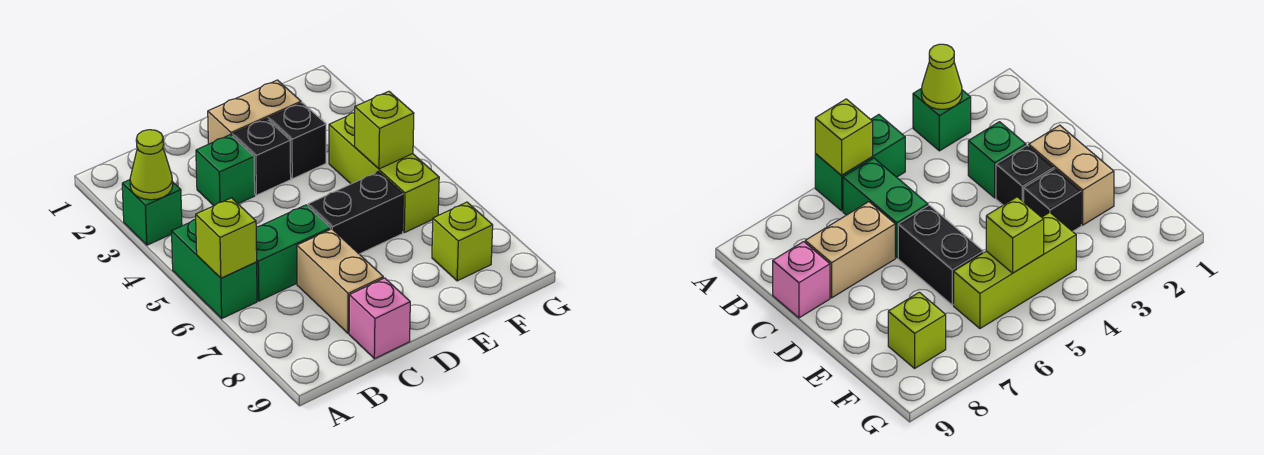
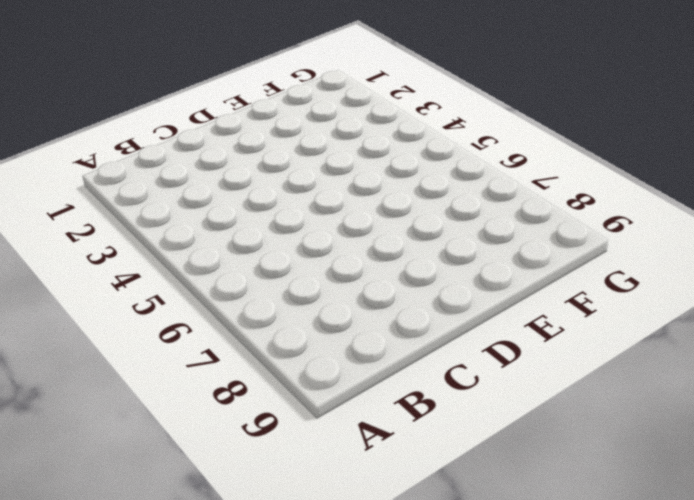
none -> green 1x1 brick [122,180,182,245]
none -> green 1x2 brick [172,219,257,318]
none -> green 1x2 brick [256,205,331,301]

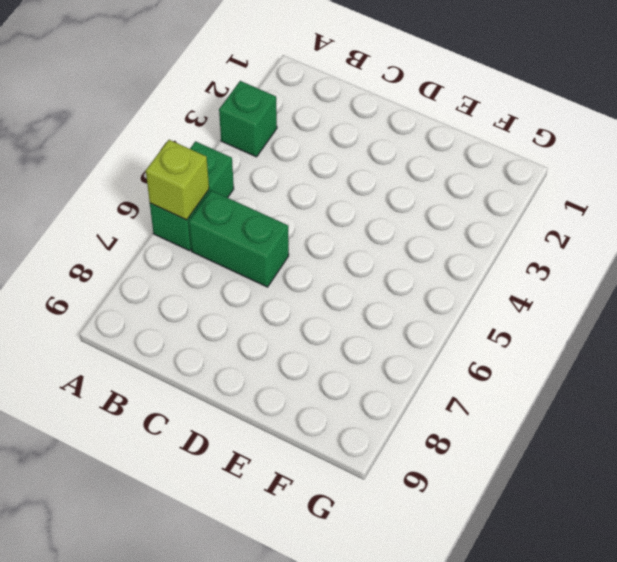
none -> green 1x1 brick [196,135,255,206]
none -> tan 1x2 brick [297,229,383,333]
none -> pink 1x1 brick [349,278,410,359]

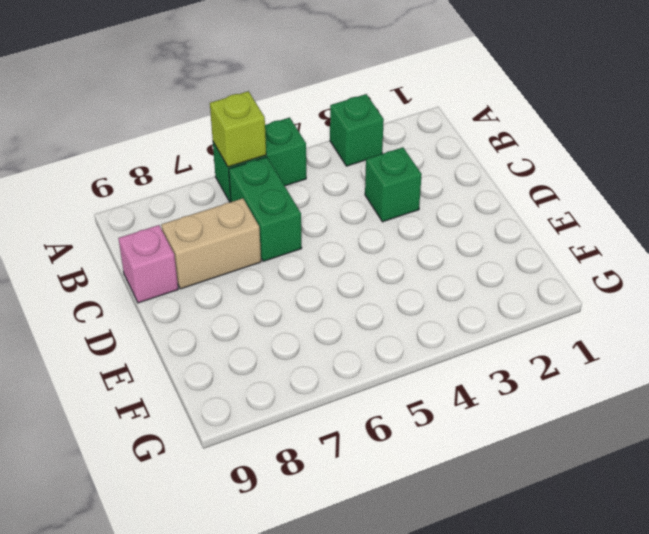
none -> tan 1x2 brick [208,80,301,144]
none -> black 1x1 brick [232,119,291,195]
none -> black 1x2 brick [308,172,403,254]

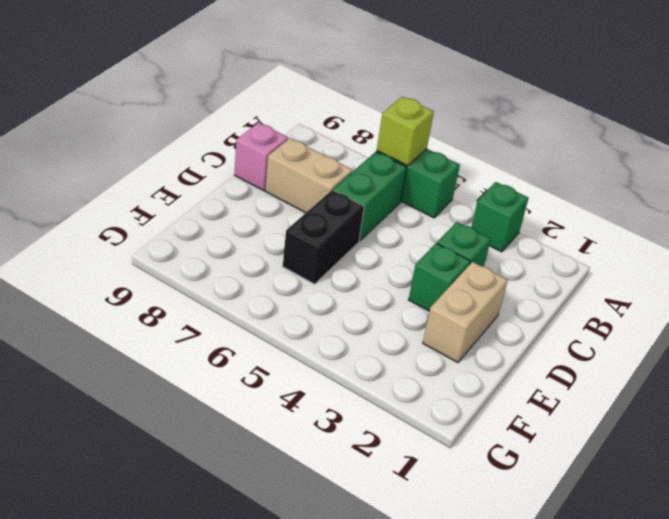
green 1x1 brick [409,243,471,311] -> black 1x1 brick [232,119,291,195]
none -> black 1x1 brick [268,103,326,179]
none -> lime 1x3 brick [329,113,439,233]
none -> lime 1x1 brick [432,202,493,281]

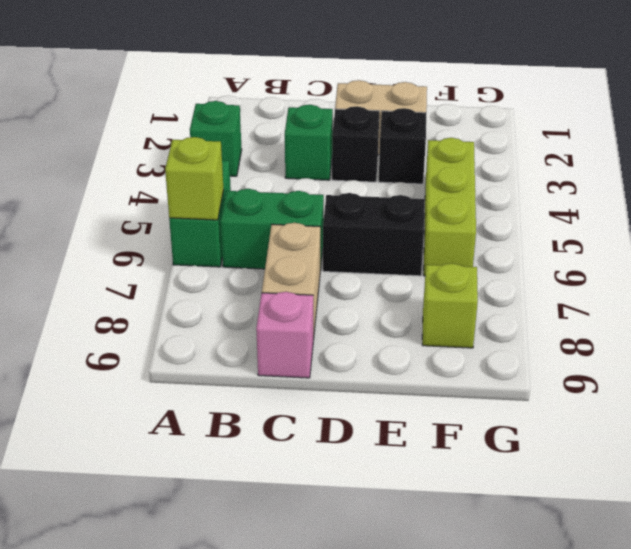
none -> lime 1x1 cone [130,130,173,200]
none -> lime 1x1 brick [355,91,414,169]

